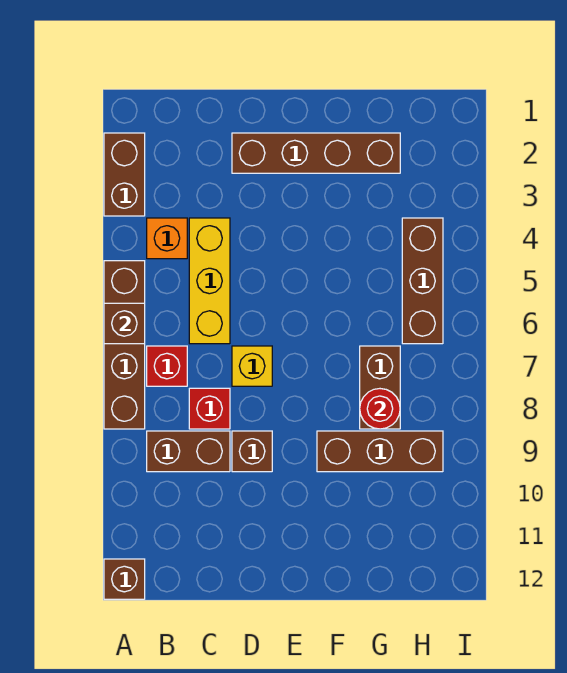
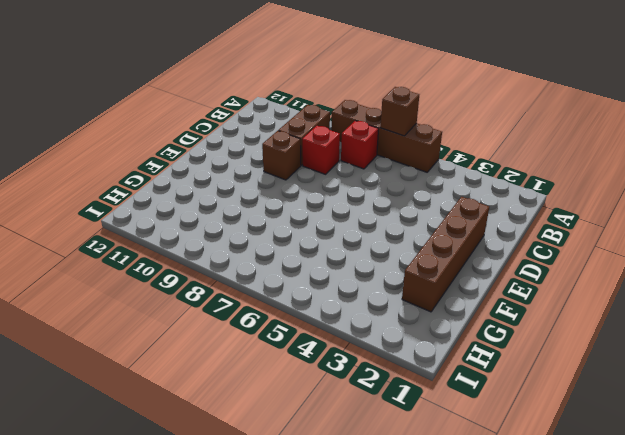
none -> brown 1x2 brick [104,133,145,216]
none -> brown 1x1 brick [104,559,145,599]
none -> orange 1x1 brick [147,218,187,259]

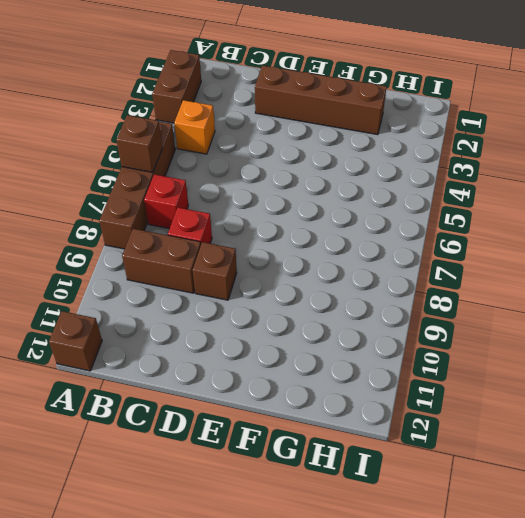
none -> yellow 1x3 brick [189,218,230,344]
none -> yellow 1x1 brick [232,346,272,386]
none -> brown 1x3 brick [317,431,443,472]

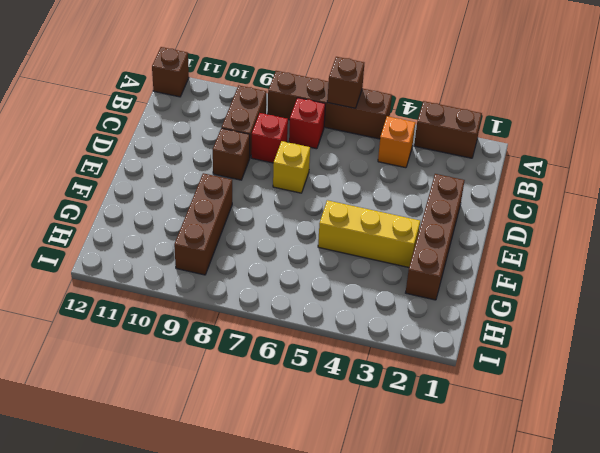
yellow 1x3 brick [318,200,420,267] -> yellow 1x3 brick moved to [189,218,230,344]
none -> brown 1x2 brick [360,346,400,429]
none -> brown 1x3 brick [402,218,443,344]
none -> red 1x1 round brick [360,389,400,429]

